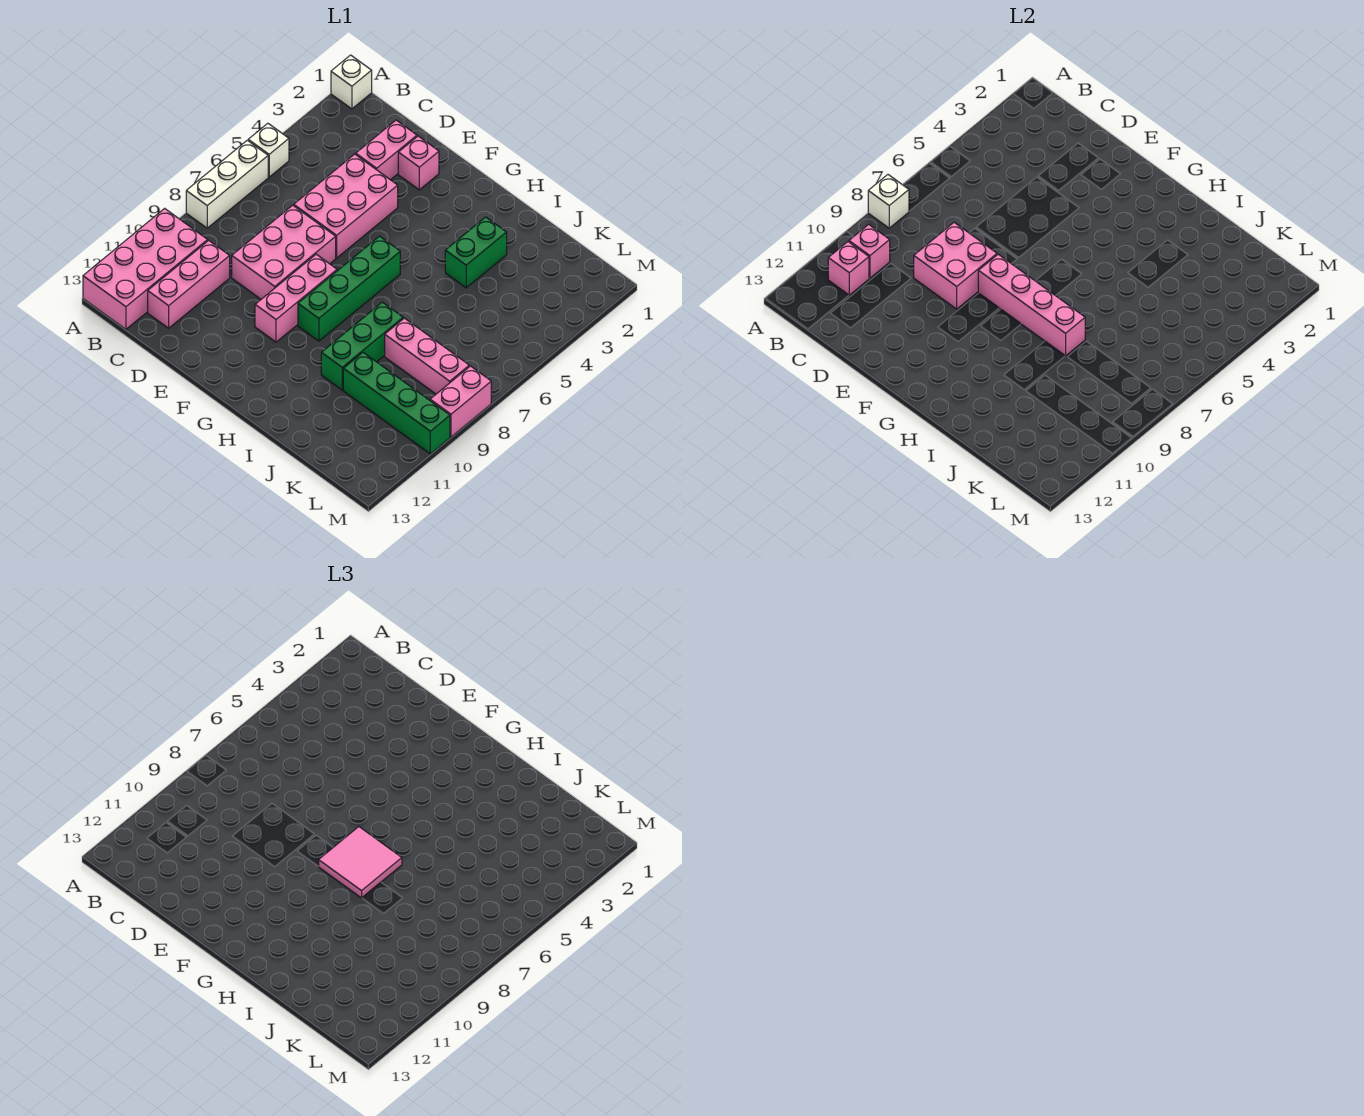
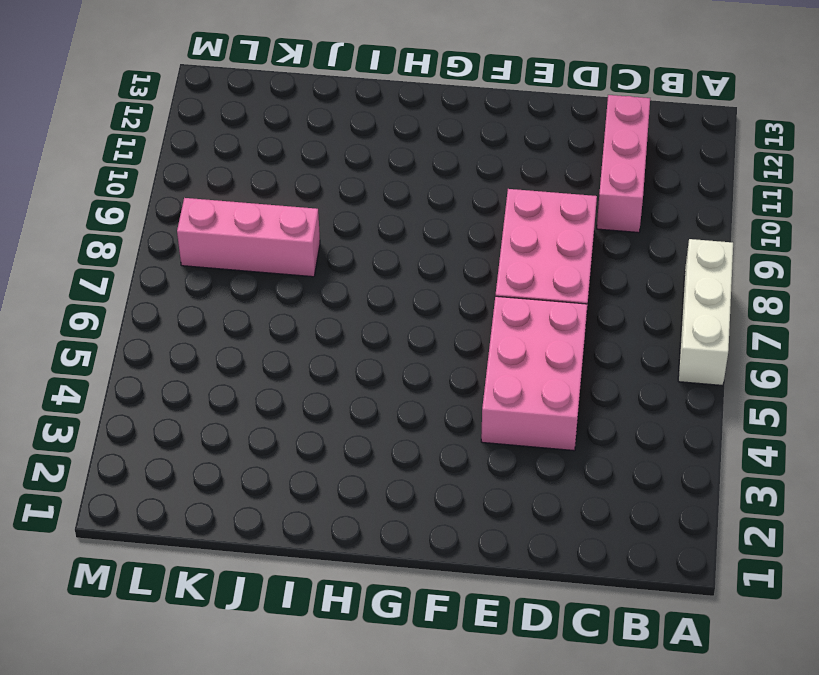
none -> white 1x1 brick [331,55,372,109]
none -> white 1x1 brick [248,123,289,177]
none -> pink 2x4 brick [83,208,208,329]

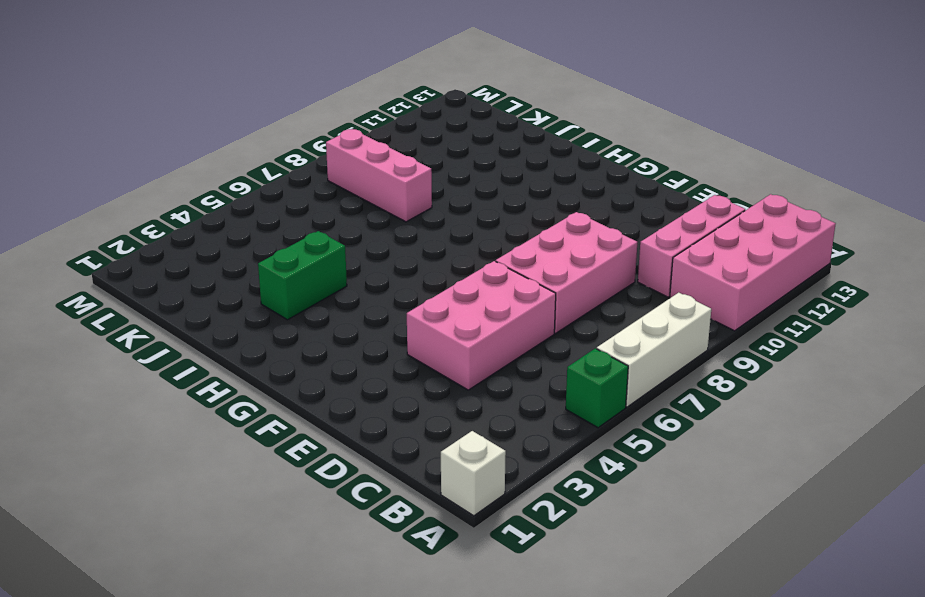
green 1x1 brick [566,348,628,428] -> white 1x1 brick [248,123,289,177]
none -> pink 1x2 brick [356,120,417,180]
none -> pink 1x1 brick [398,136,439,190]
none -> pink 1x3 brick [255,254,337,342]

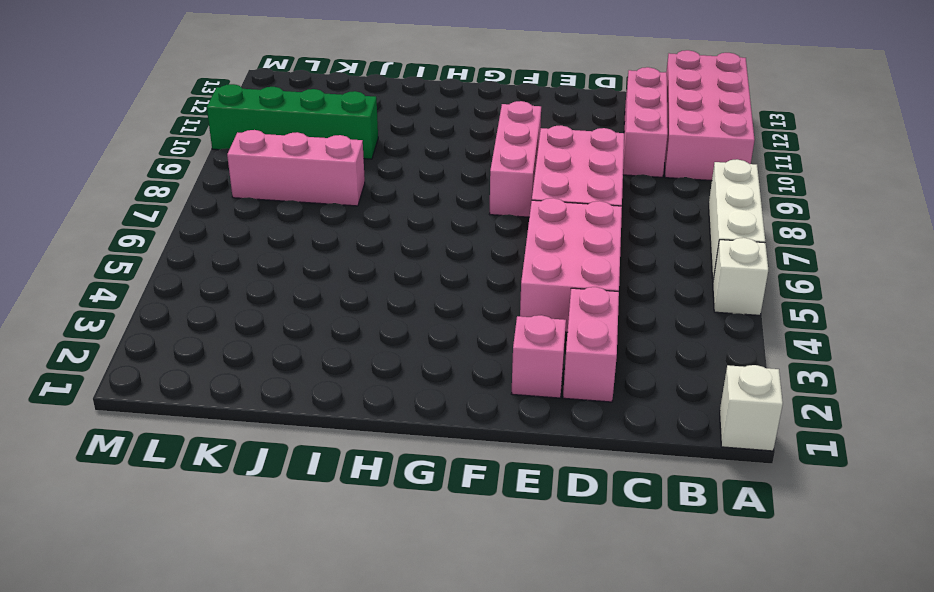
none -> green 1x4 brick [298,236,400,341]
none -> green 1x2 brick [445,217,507,288]
none -> green 1x3 brick [321,302,403,390]

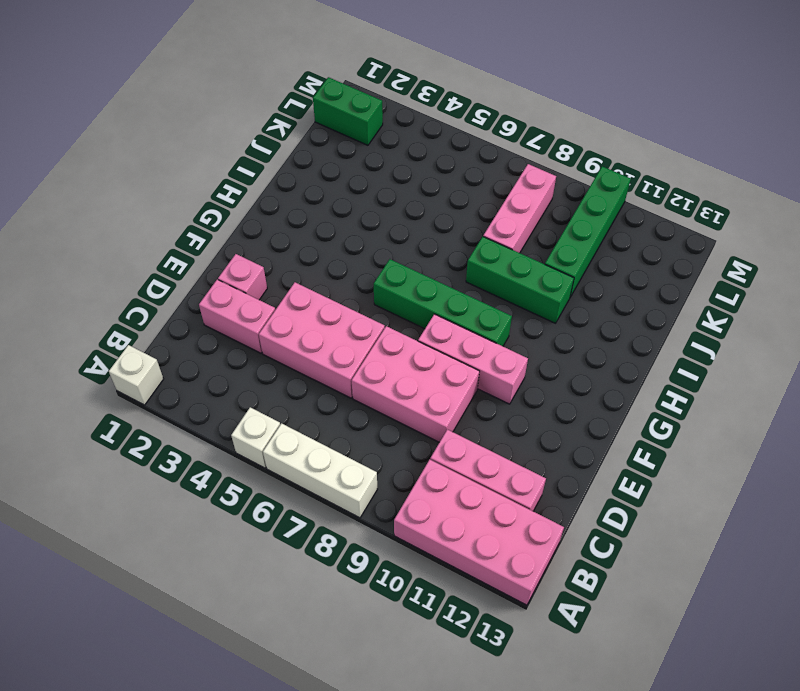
green 1x2 brick [313,77,383,145] -> green 1x2 brick moved to [445,217,507,288]
none -> pink 1x2 brick [430,366,491,437]
none -> white 1x1 brick [868,175,909,228]
none -> pink 1x1 brick [849,224,890,278]

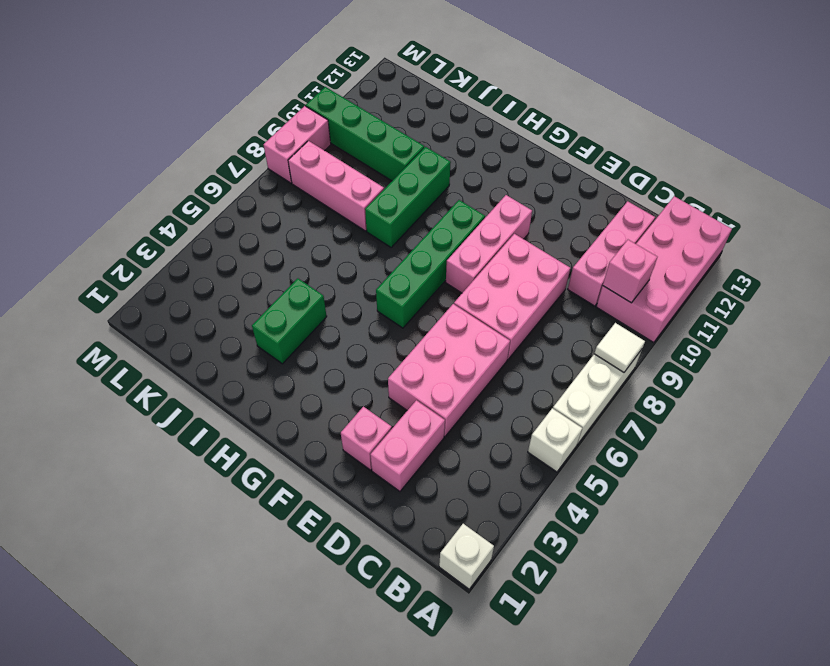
white 1x1 tile [594,323,645,372] -> white 1x1 brick [868,175,909,228]
none -> pink 1x1 brick [828,242,869,295]
none -> pink 2x2 brick [914,222,997,309]
none -> pink 1x4 brick [978,254,1085,356]

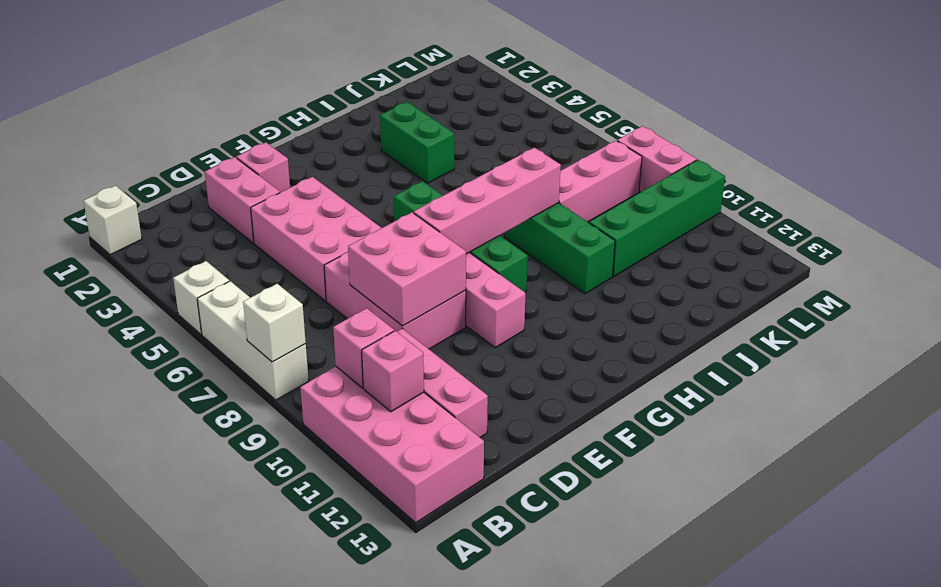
none -> pink 2x2 tile [318,827,402,898]

